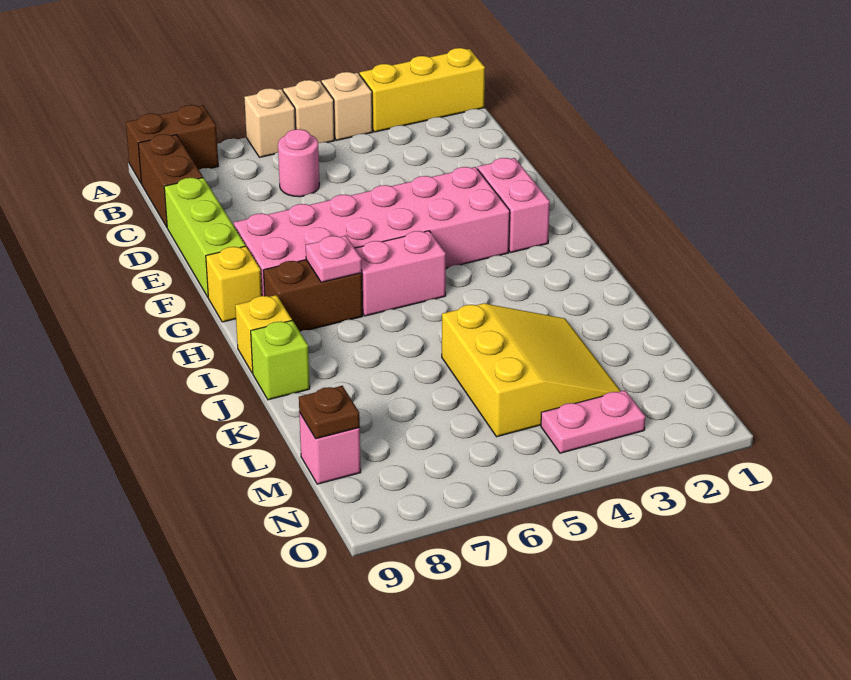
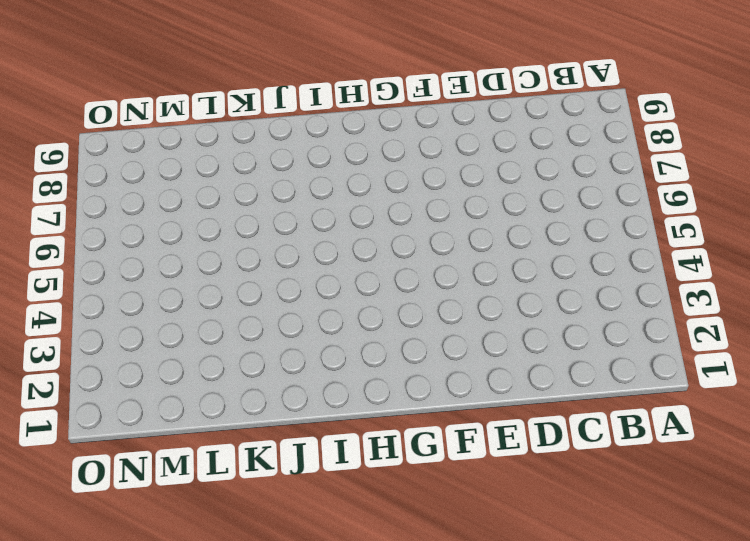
none -> yellow 1x3 brick [360,48,485,132]
none -> tan 1x1 brick [322,72,373,140]
none -> tan 1x1 brick [283,80,335,143]

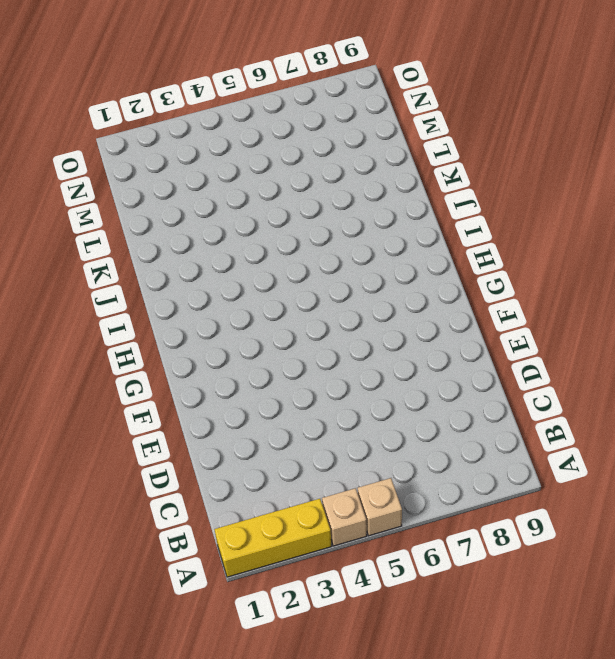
none -> tan 1x1 brick [244,88,296,157]
none -> brown 1x2 brick [126,105,218,184]
none -> brown 1x2 brick [138,134,203,227]

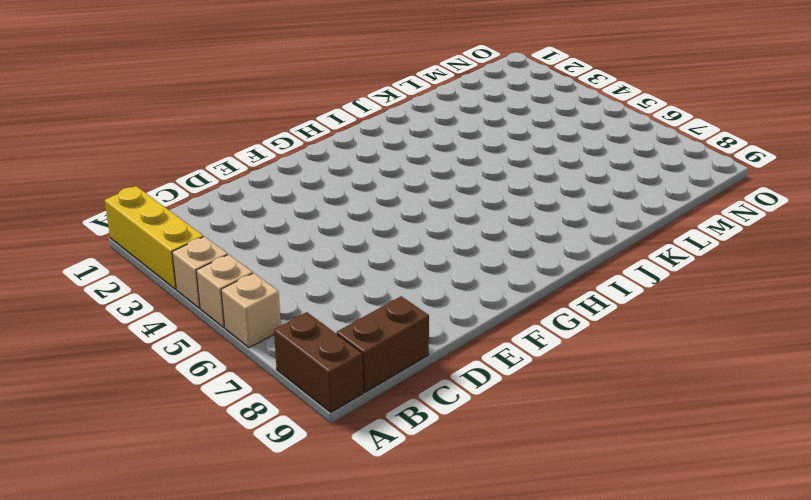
none -> pink 1x1 round brick [278,129,319,197]
none -> lime 1x3 brick [164,178,246,297]
none -> pink 1x2 brick [478,158,550,252]

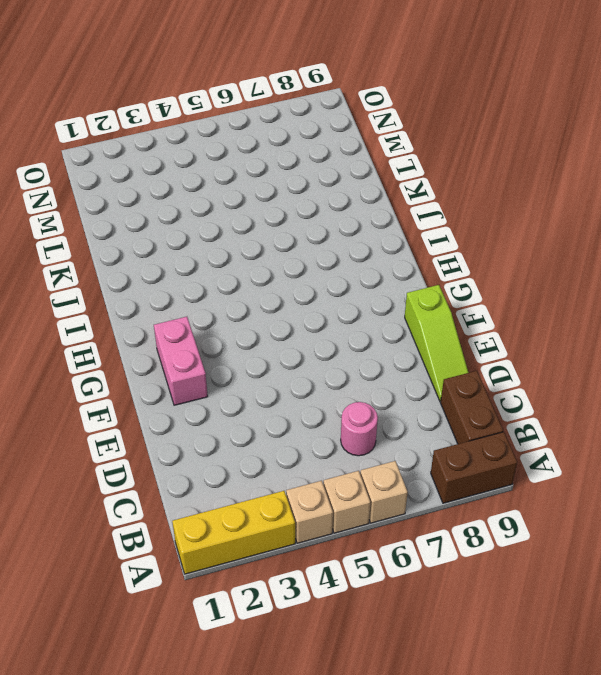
lime 1x3 slope [405,285,468,401] -> lime 1x3 brick [164,178,246,297]
none -> pink 2x6 brick [234,167,510,296]
none -> yellow 1x1 brick [206,246,262,322]
none -> pink 1x2 brick [355,231,446,316]

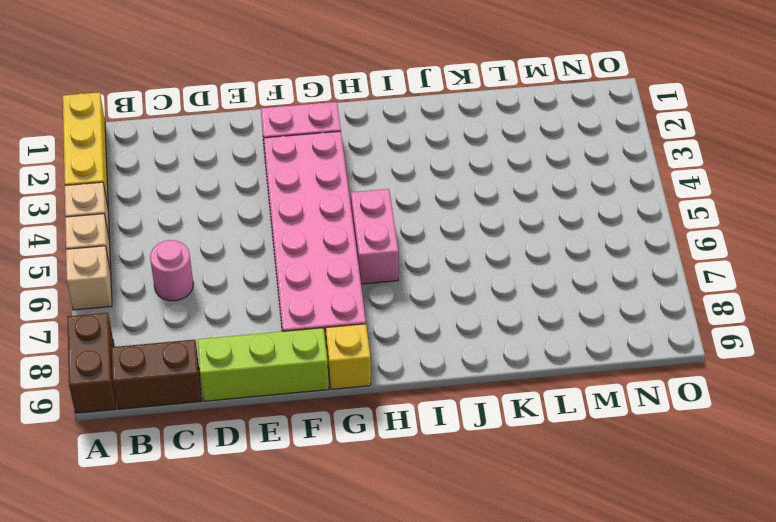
none -> brown 1x2 brick [263,260,363,332]
none -> yellow 1x1 brick [235,295,292,373]
none -> lime 1x1 brick [251,320,310,400]

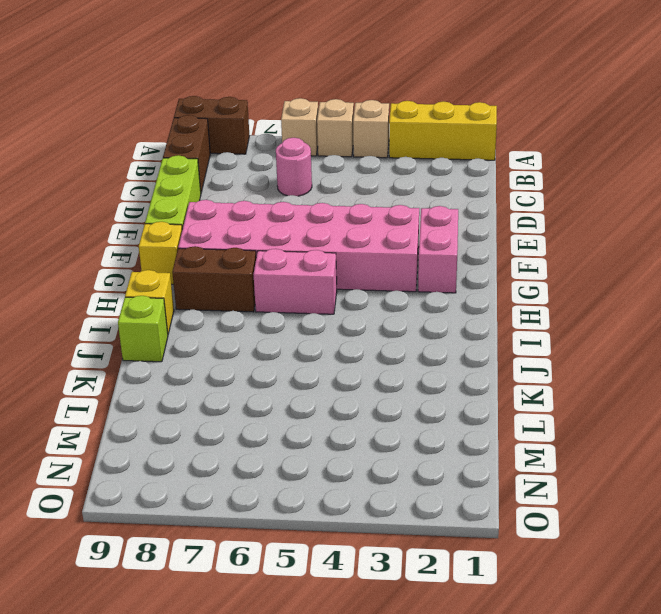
none -> yellow 3x3 slope [442,303,620,437]
none -> pink 1x1 brick [299,412,361,484]
none -> pink 1x2 plate [541,390,645,453]

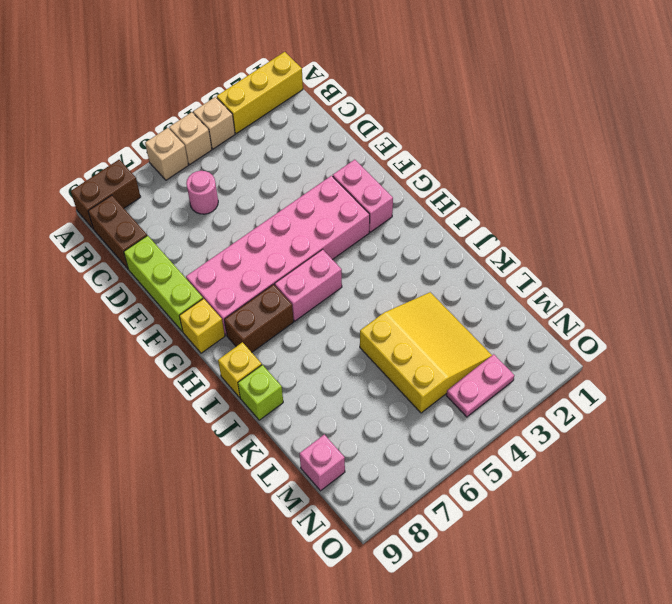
none -> pink 1x1 plate [306,235,362,282]
none -> brown 1x1 plate [299,386,360,439]

